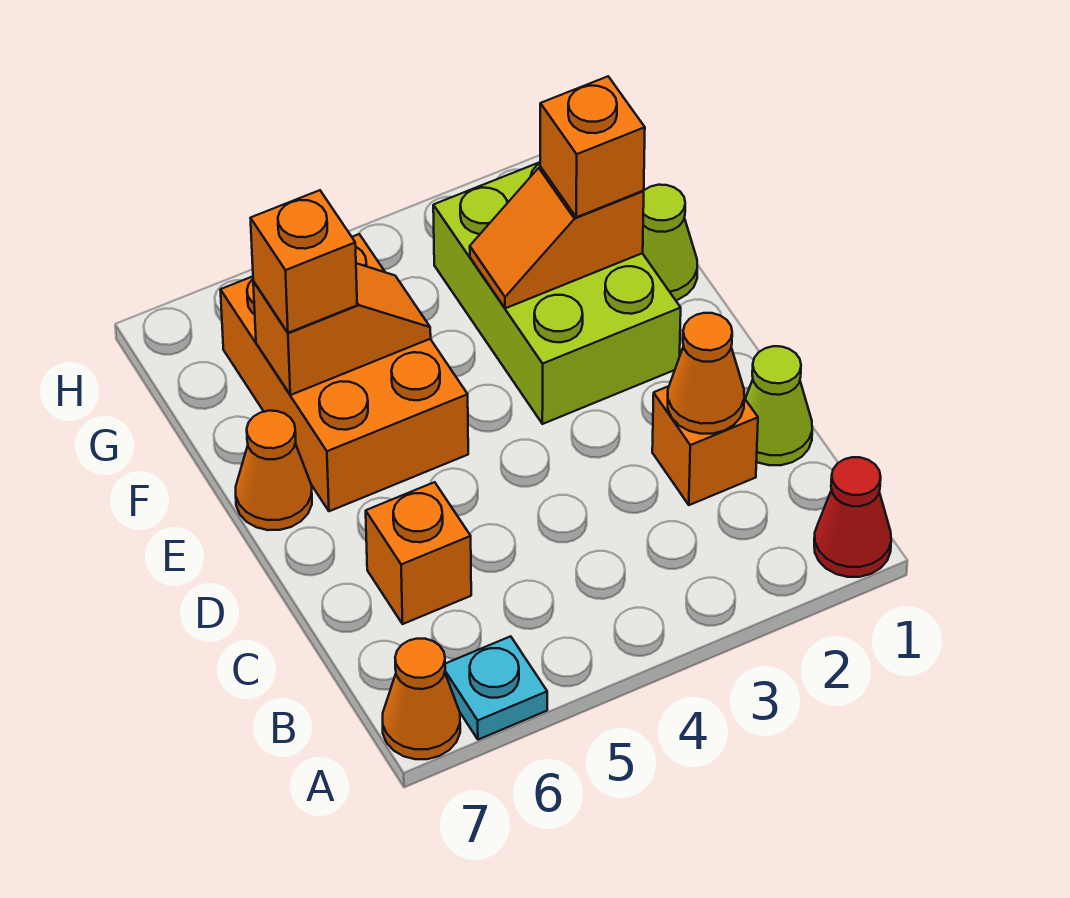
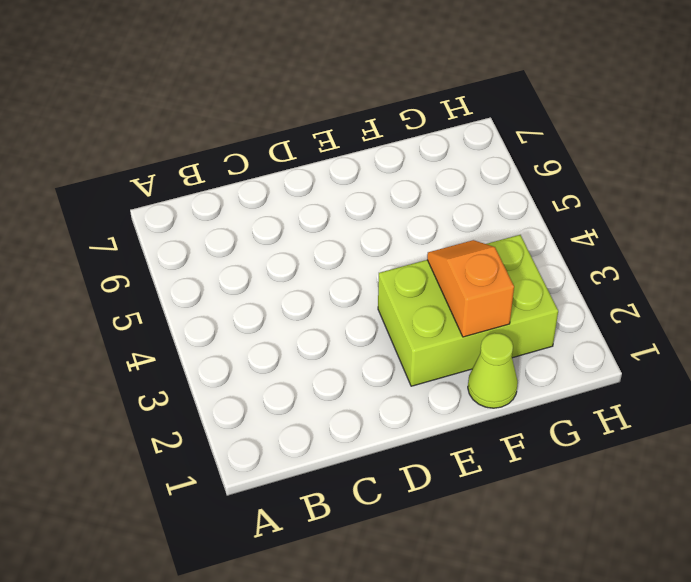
none -> red 1x1 cone [814,457,891,577]
none -> cyan 1x1 plate [445,636,547,740]
none -> orange 1x1 cone [383,639,460,759]

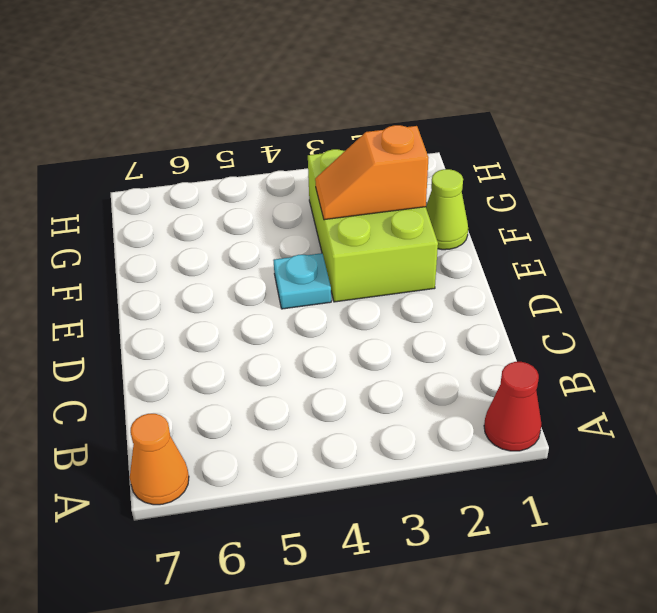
cyan 1x1 plate [274,253,331,309] -> cyan 1x1 plate moved to [445,636,547,740]
none -> lime 1x1 cone [745,346,812,465]
none -> orange 1x1 brick [652,386,758,505]
none -> orange 1x1 brick [366,482,471,624]

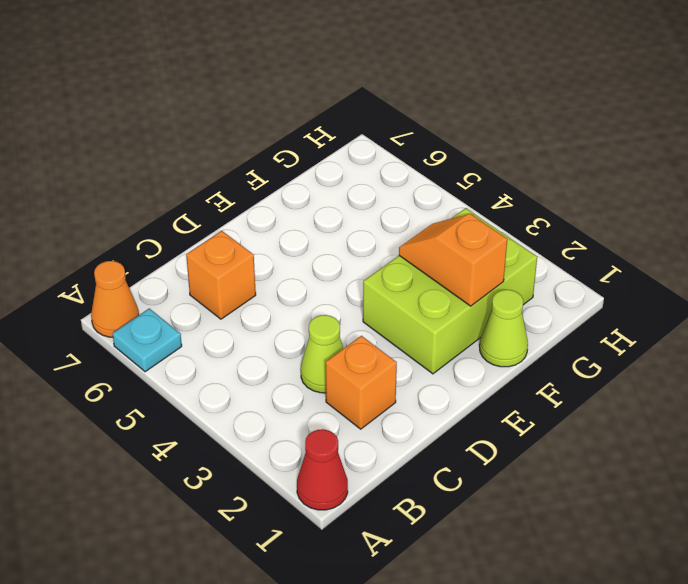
lime 1x1 cone [301,315,344,393] -> lime 1x1 cone moved to [745,346,812,465]
none -> orange 2x3 brick [221,234,468,511]
none -> orange 1x1 cone [236,411,312,530]
none -> orange 1x1 cone [668,313,744,434]

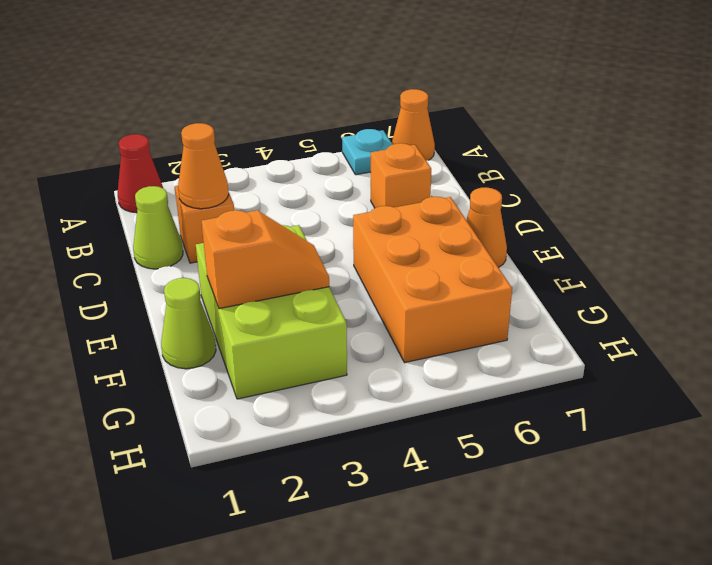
none -> orange 1x2 slope [253,263,431,395]
none -> orange 1x1 brick [540,76,645,217]
none -> orange 1x1 brick [250,190,357,333]

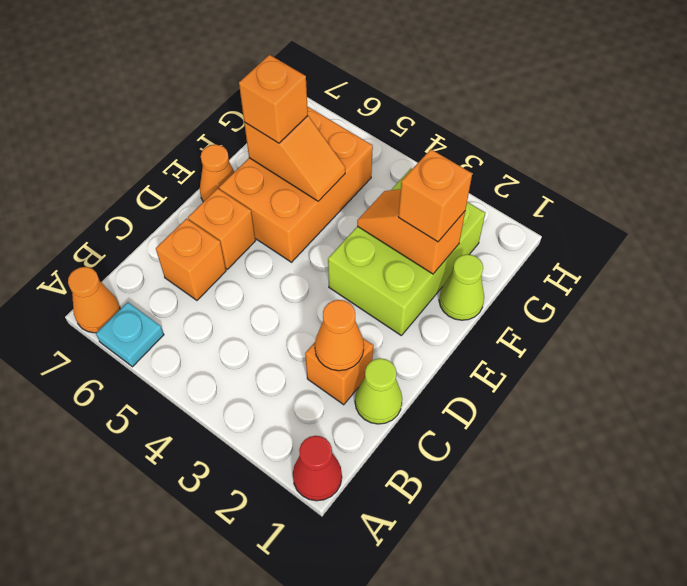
orange 1x1 brick [188,188,255,269] -> none

